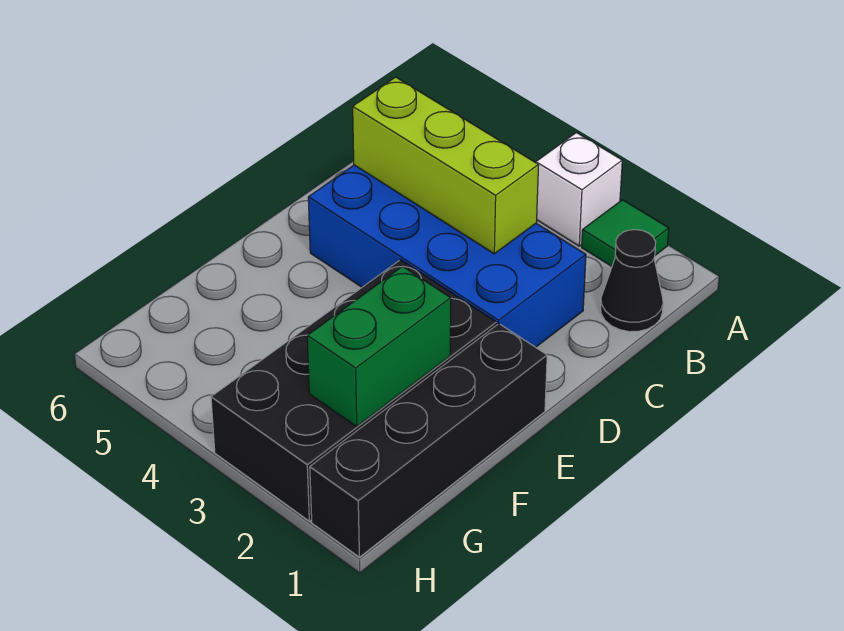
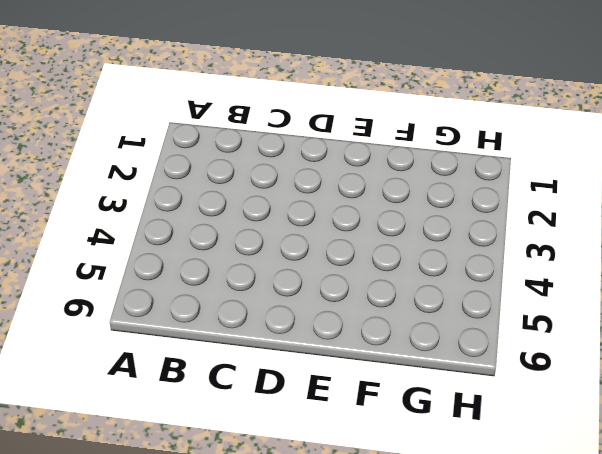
none -> green 1x1 tile [582,200,669,266]
none -> white 1x1 brick [536,133,622,246]

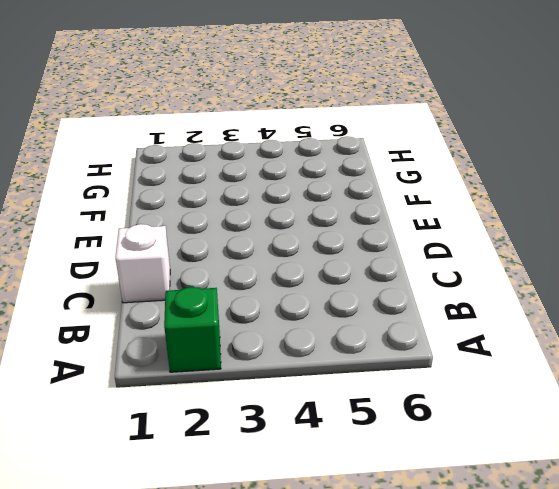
green 1x1 brick [164,287,221,372] -> green 1x1 tile [582,200,669,266]
white 1x1 brick [115,224,170,303] -> white 1x1 brick moved to [536,133,622,246]
none -> black 1x1 cone [601,230,663,332]
none -> blue 2x4 brick [308,165,586,347]

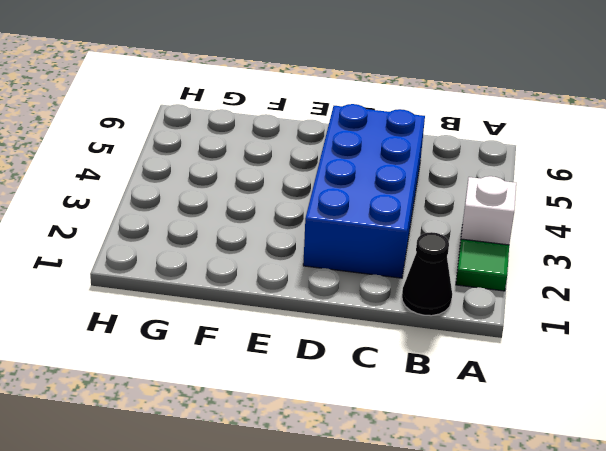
none -> black 1x4 brick [310,324,547,557]
none -> black 2x4 brick [211,260,496,521]

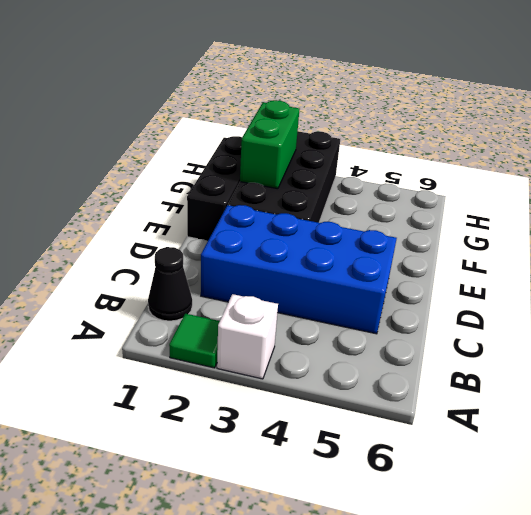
black 1x3 brick [187,136,242,241] -> black 1x4 brick [310,324,547,557]
none -> lime 1x3 brick [353,77,539,254]

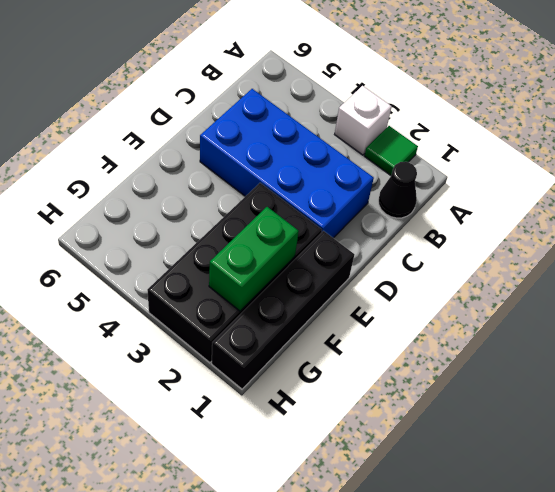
none -> lime 1x3 brick [353,77,539,254]

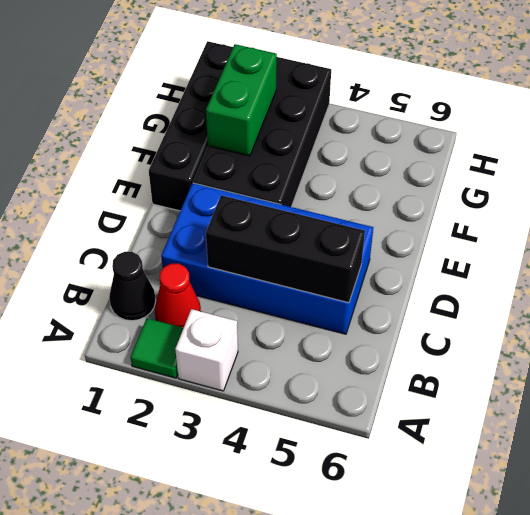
red 1x1 cone [155,264,201,328] -> none
black 1x3 brick [206,195,365,303] -> lime 1x3 brick [353,77,539,254]

